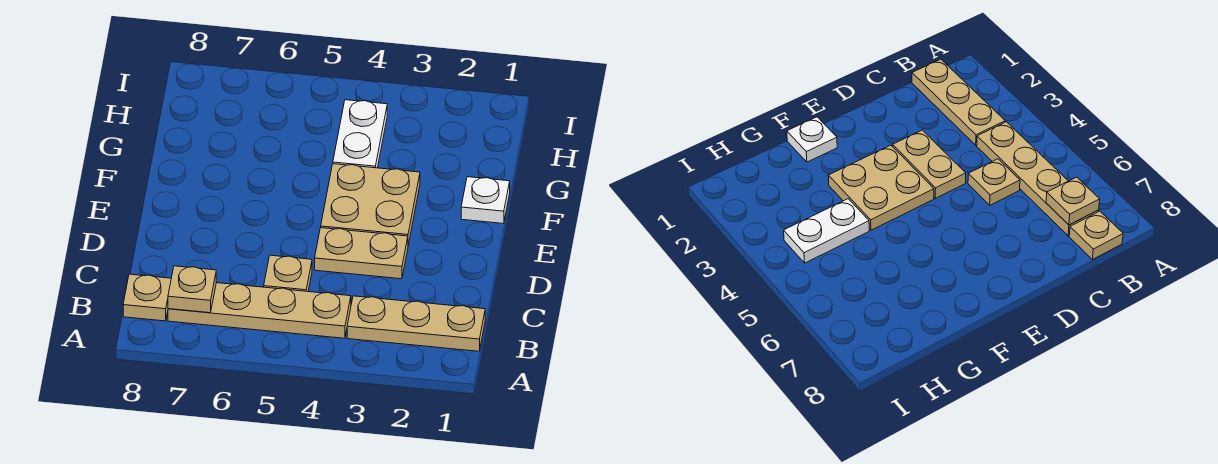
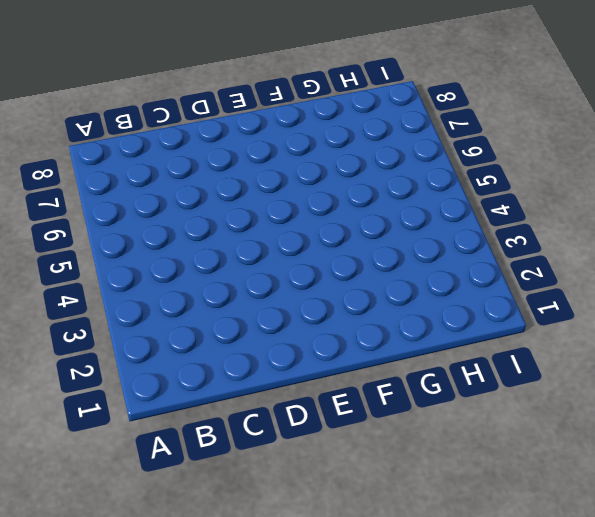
none -> tan 1x3 plate [347,296,485,351]
none -> tan 1x4 plate [168,283,351,338]

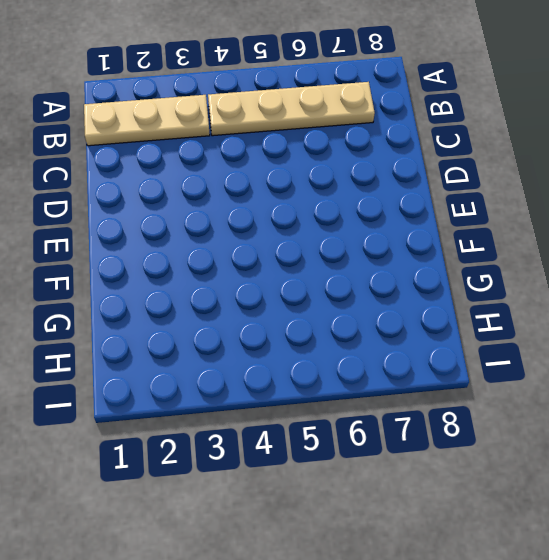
none -> tan 1x1 plate [123,274,171,321]
none -> tan 1x1 plate [264,255,312,292]

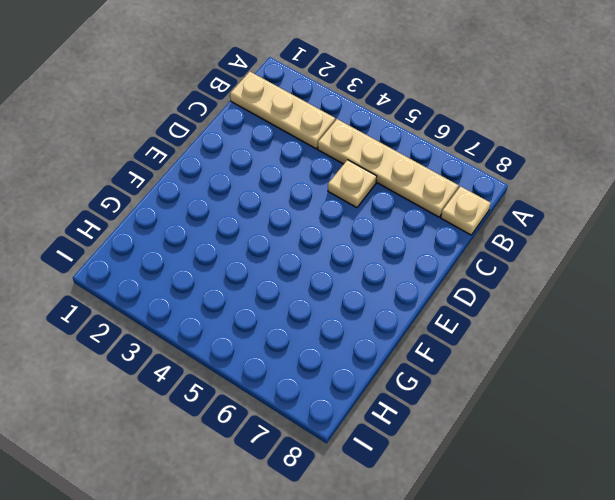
none -> tan 1x2 plate [315,228,408,279]
none -> tan 2x2 plate [321,164,420,245]

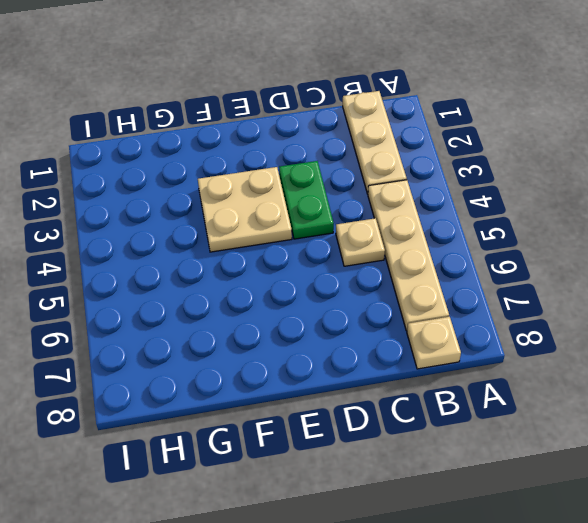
green 1x2 plate [279,161,334,239] -> tan 1x2 plate [315,228,408,279]
none -> white 1x1 plate [461,177,510,224]
none -> white 1x2 plate [333,100,387,168]

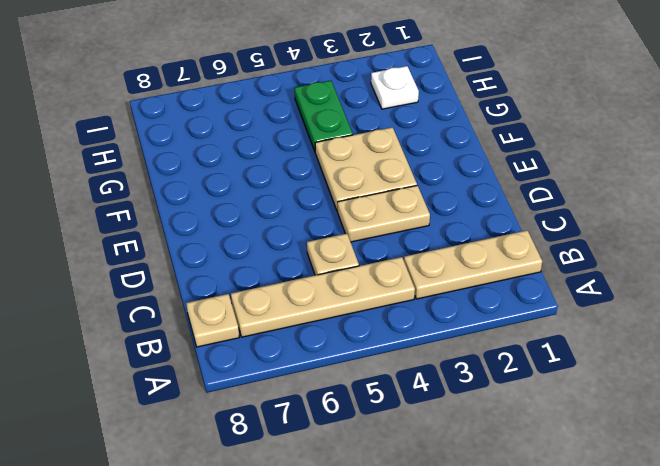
green 1x2 plate [295,81,353,151] -> white 1x2 plate [333,100,387,168]
white 1x1 plate [371,66,419,109] -> white 1x1 plate moved to [461,177,510,224]
none -> tan 1x1 plate [168,266,216,313]

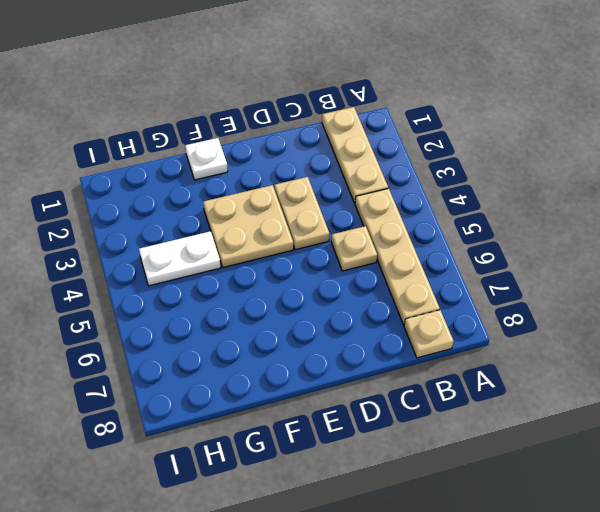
none -> tan 1x1 plate [168,266,216,313]

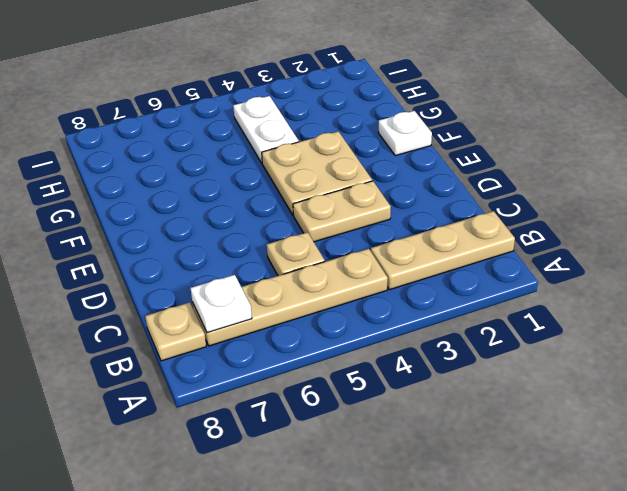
white 1x1 plate [191,275,252,333] -> tan 1x1 plate [168,266,216,313]

